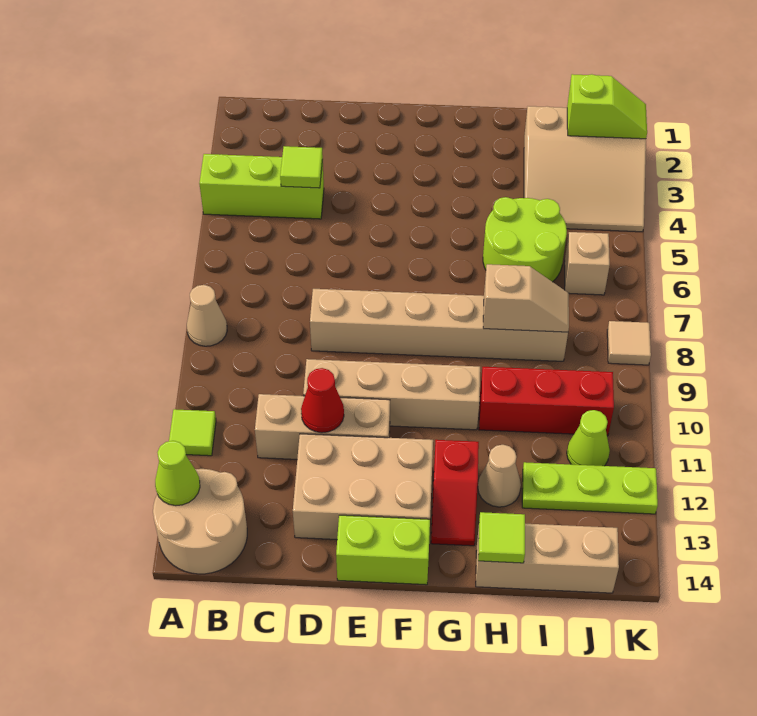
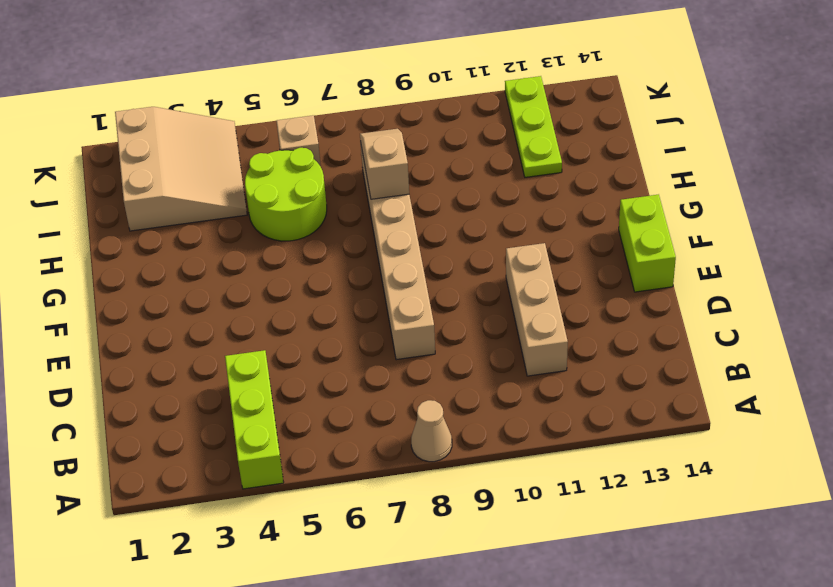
none -> lime 1x1 tile [169,409,216,456]
none -> tan 2x2 round brick [153,469,247,574]
none -> tan 1x4 brick [303,359,480,430]

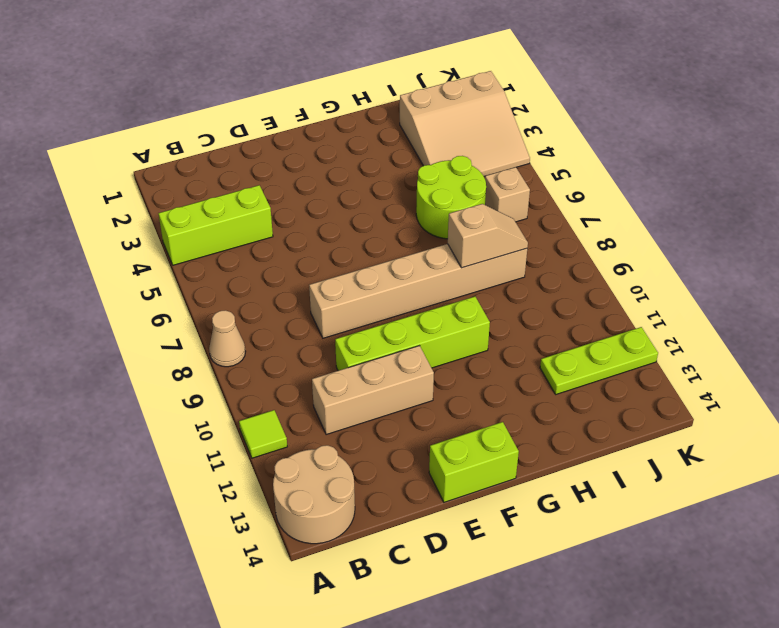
lime 1x4 brick [335,296,490,371] -> tan 1x4 brick [303,359,480,430]
none -> tan 2x3 brick [293,434,433,539]
none -> red 1x2 slope [431,440,479,546]
none -> red 1x3 brick [479,367,614,436]

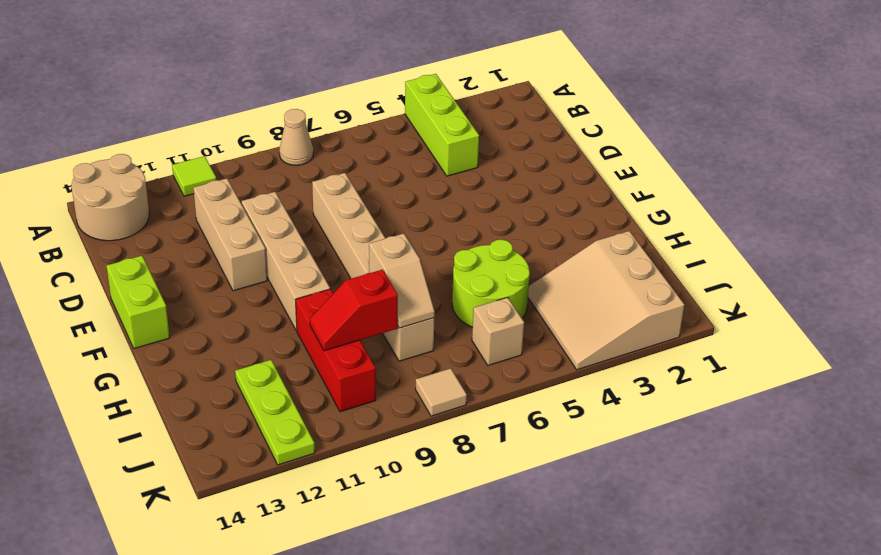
red 1x2 slope [310,270,398,351] -> red 1x2 slope moved to [431,440,479,546]
none -> tan 2x3 brick [293,434,433,539]
none -> tan 1x1 cone [478,445,521,507]
none -> tan 1x3 brick [476,524,619,593]

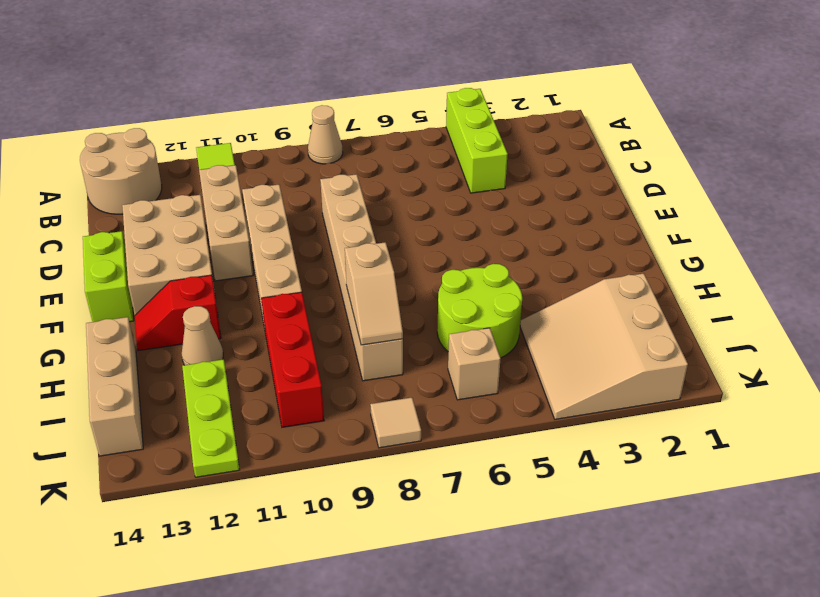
none -> lime 1x1 cone [567,410,610,466]
none -> lime 1x1 cone [155,441,200,506]
none -> lime 1x1 tile [280,146,323,188]

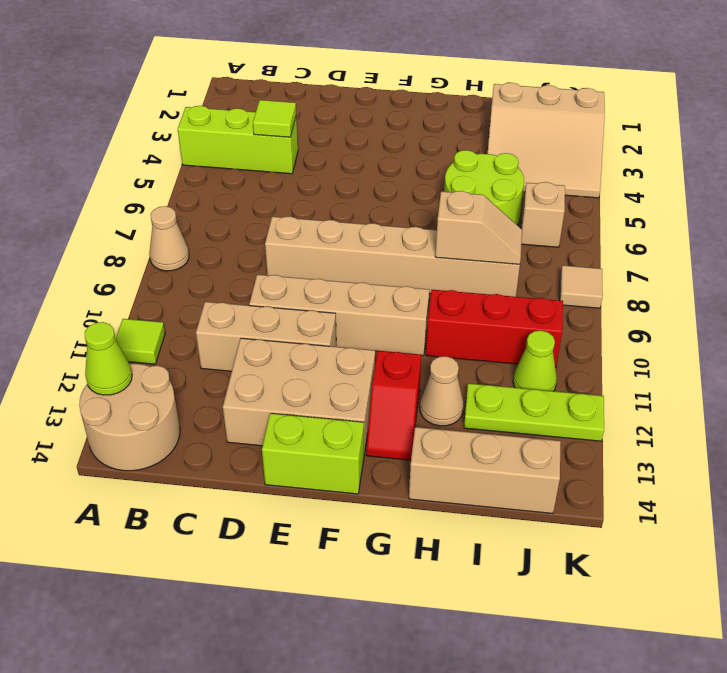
none -> red 1x1 cone [301,368,344,433]
none -> lime 1x1 tile [478,512,525,563]
none -> lime 1x2 slope [567,74,647,139]

